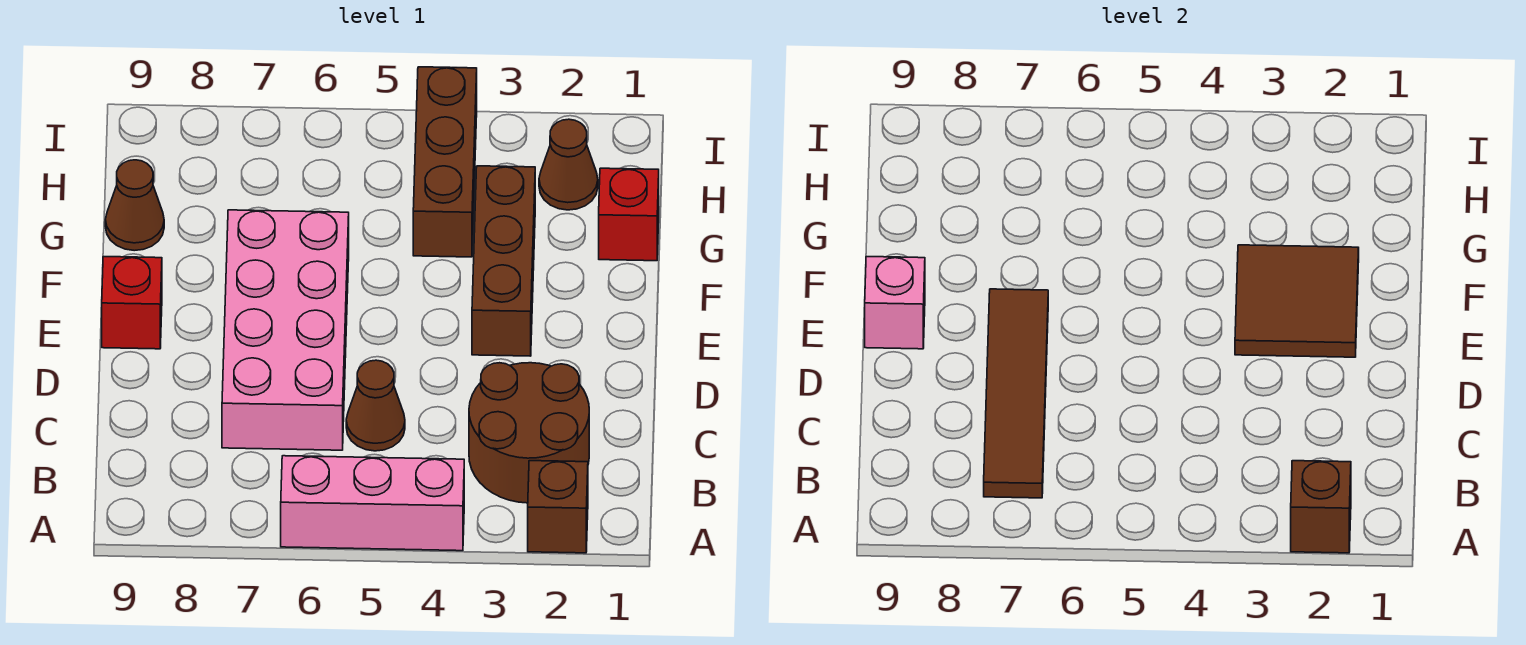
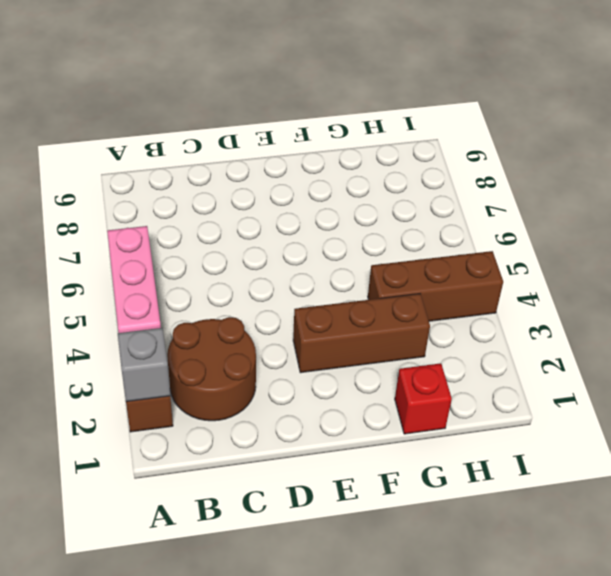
grey 1x1 brick [118,328,170,402] -> brown 1x1 brick [1291,461,1351,553]
none -> brown 1x1 cone [346,360,405,451]
none -> pink 2x4 brick [222,210,349,450]
none -> red 1x1 brick [102,257,162,349]

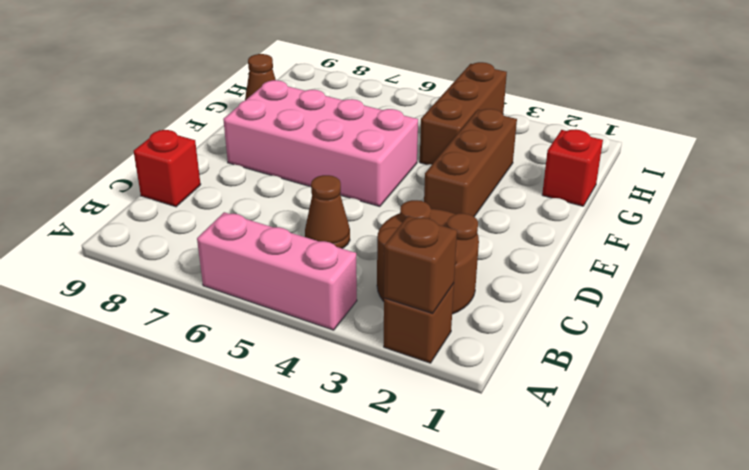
red 1x1 brick [134,130,201,207] -> red 1x1 brick moved to [102,257,162,349]
pink 2x4 brick [223,80,418,207] -> pink 2x4 brick turned to [222,210,349,450]
none -> brown 1x1 cone [539,119,598,210]
none -> brown 1x4 tile [984,289,1048,498]
none -> brown 2x2 tile [1235,245,1359,357]

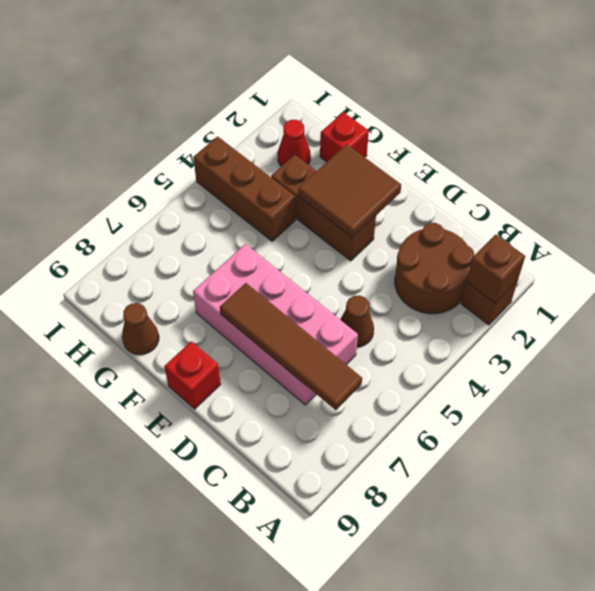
red 1x1 cone [277,120,311,166] -> brown 1x1 cone [539,119,598,210]
none -> pink 1x3 brick [281,456,464,551]
none -> pink 1x1 brick [865,257,925,349]

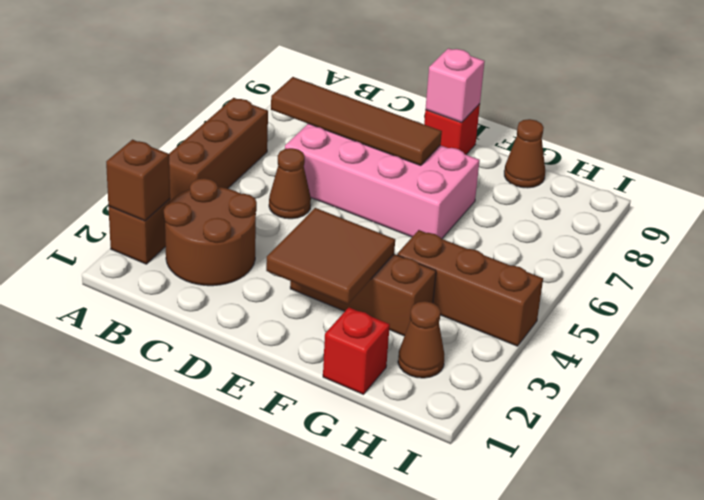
brown 1x3 brick [169,98,268,201] -> pink 1x3 brick [281,456,464,551]

